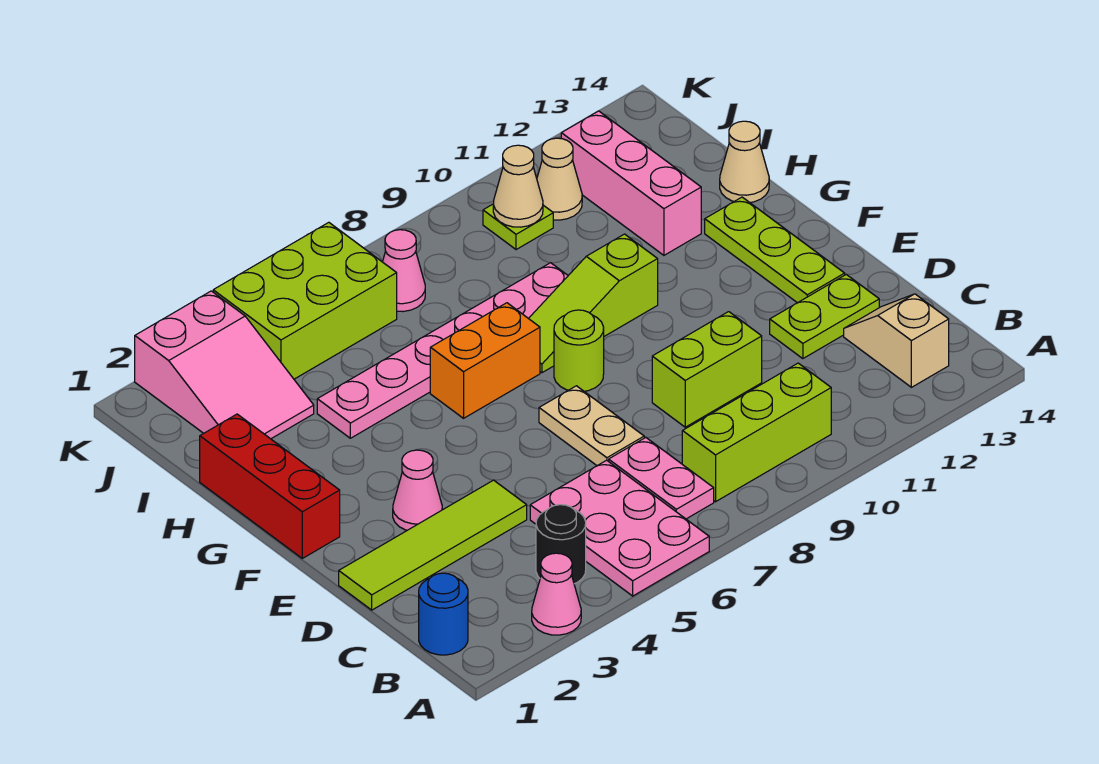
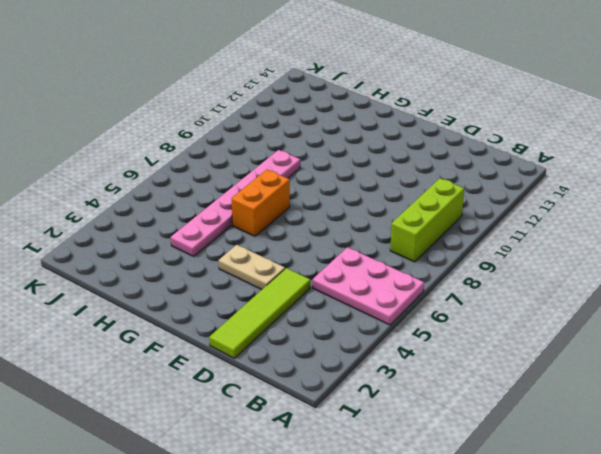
tan 1x2 plate [219,245,285,290] -> tan 1x2 plate moved to [539,386,644,466]
none -> pink 1x1 cone [532,553,581,635]
none -> blue 1x1 round brick [419,573,468,655]
none -> black 1x1 round brick [536,505,586,584]

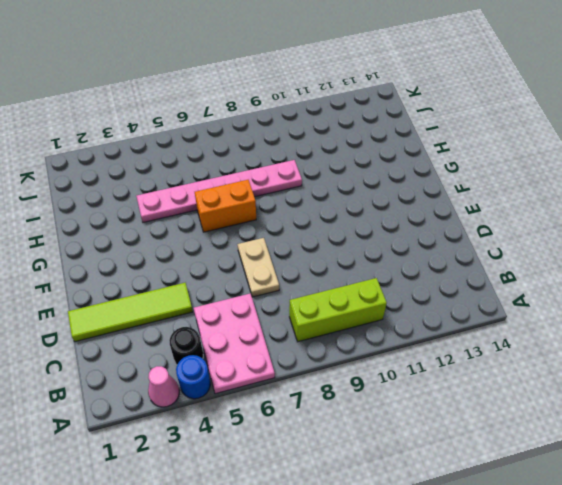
blue 1x1 round brick [176,355,210,399] -> blue 1x1 round brick moved to [419,573,468,655]
none -> pink 1x2 plate [609,438,714,519]
none -> tan 1x2 slope [844,294,949,387]
none -> lime 1x2 brick [652,312,762,427]

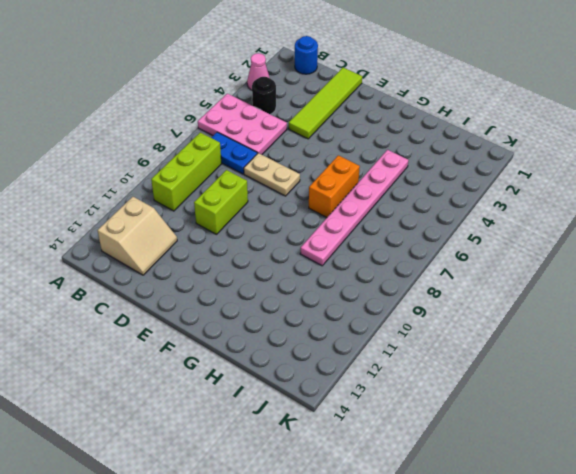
blue 1x2 plate [211,132,257,174] -> pink 1x2 plate [609,438,714,519]
tan 2x2 slope [97,197,177,275] -> tan 1x2 slope [844,294,949,387]
none -> lime 1x2 plate [770,274,879,359]
none -> pink 1x1 cone [393,450,442,530]
none -> lime 1x3 plate [705,197,845,303]

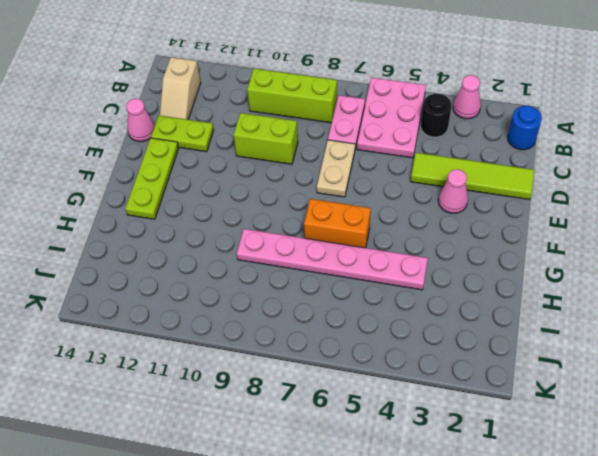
pink 1x1 cone [126,99,155,142] -> pink 1x1 cone moved to [383,230,425,312]
none -> red 1x3 brick [200,414,340,558]
none -> lime 1x1 round brick [554,310,604,391]
none -> lime 1x3 slope [529,234,658,373]

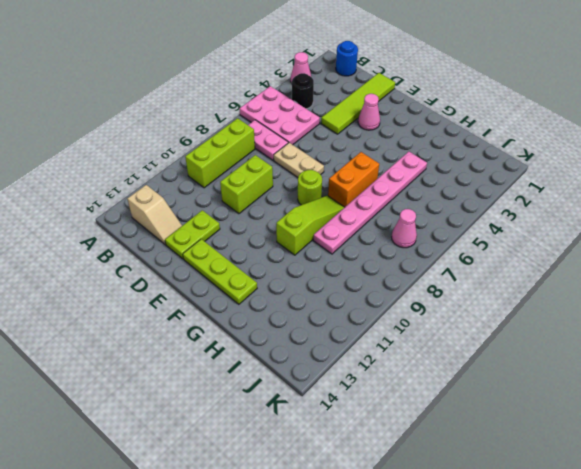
none -> red 1x3 brick [200,414,340,558]
none -> pink 1x3 brick [561,111,701,255]
none -> tan 1x1 cone [720,121,769,202]

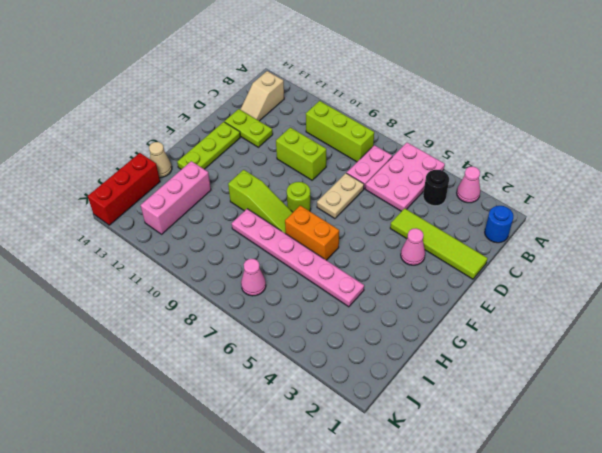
red 1x3 brick [88,153,160,225] -> red 1x3 brick moved to [200,414,340,558]
none -> pink 2x3 slope [135,291,314,439]
none -> lime 2x3 brick [213,222,397,379]
none -> lime 1x1 plate [483,204,553,250]

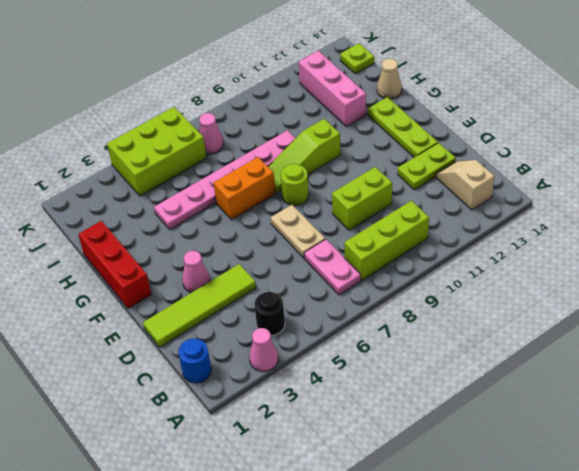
lime 1x1 plate [340,43,374,74] -> lime 1x1 plate moved to [483,204,553,250]
none -> pink 2x3 plate [530,460,709,596]
none -> pink 2x3 slope [135,291,314,439]
none -> tan 1x1 cone [537,138,582,220]

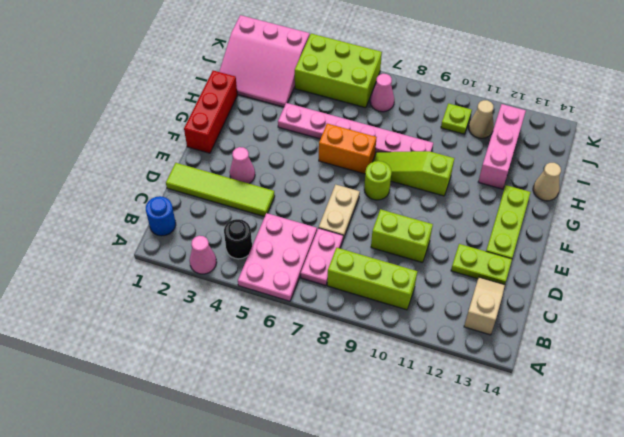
pink 3x3 slope [219,15,310,107] -> pink 2x3 slope [135,291,314,439]
none -> tan 1x1 cone [493,145,543,227]

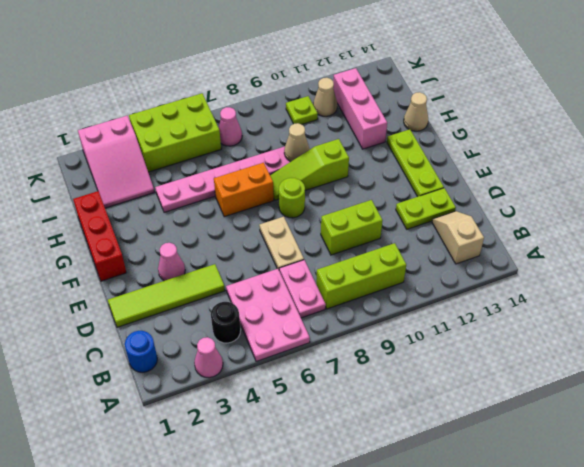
tan 1x1 cone [284,123,310,162] -> tan 1x1 cone moved to [493,145,543,227]

